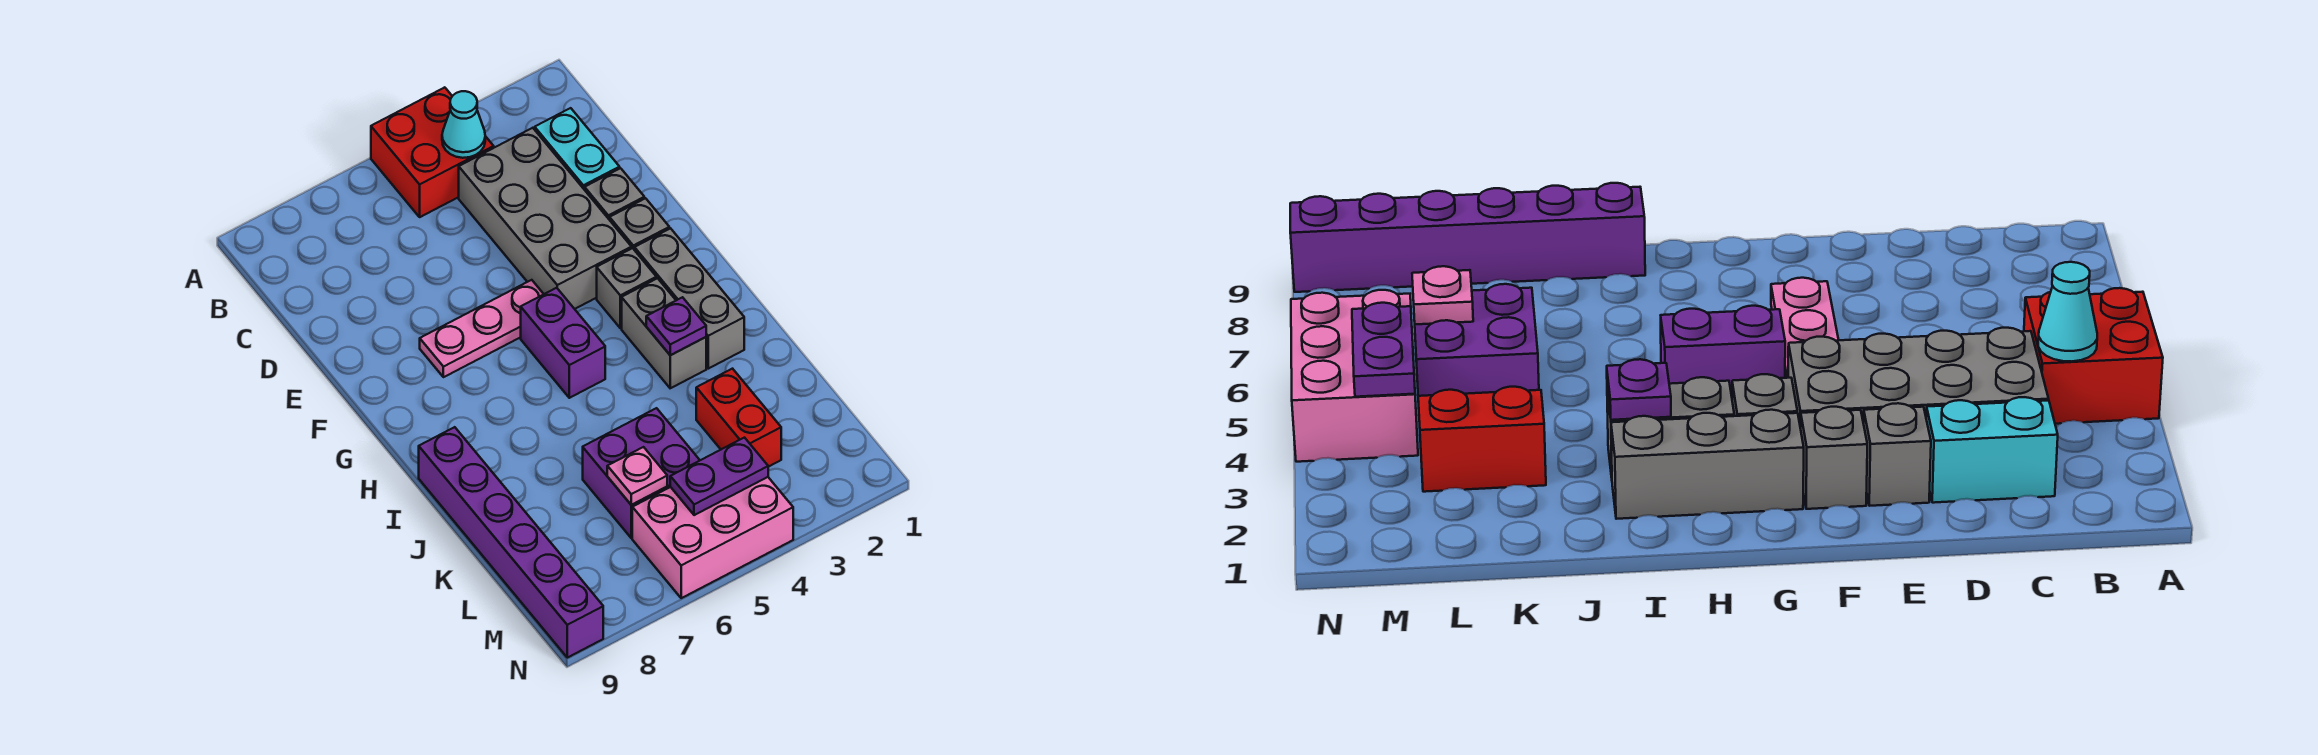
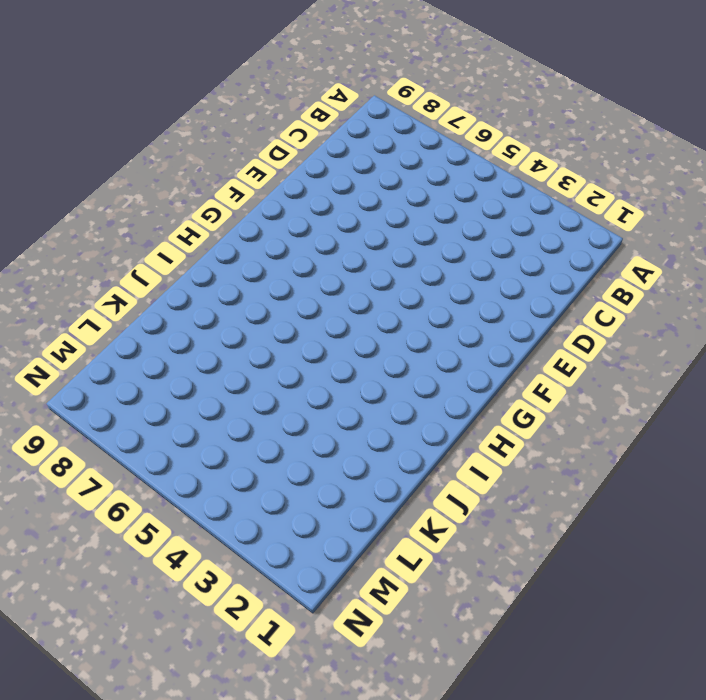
none -> red 2x2 brick [371,87,494,217]
none -> cyan 1x2 brick [535,108,620,190]
none -> grey 2x4 brick [459,128,631,309]

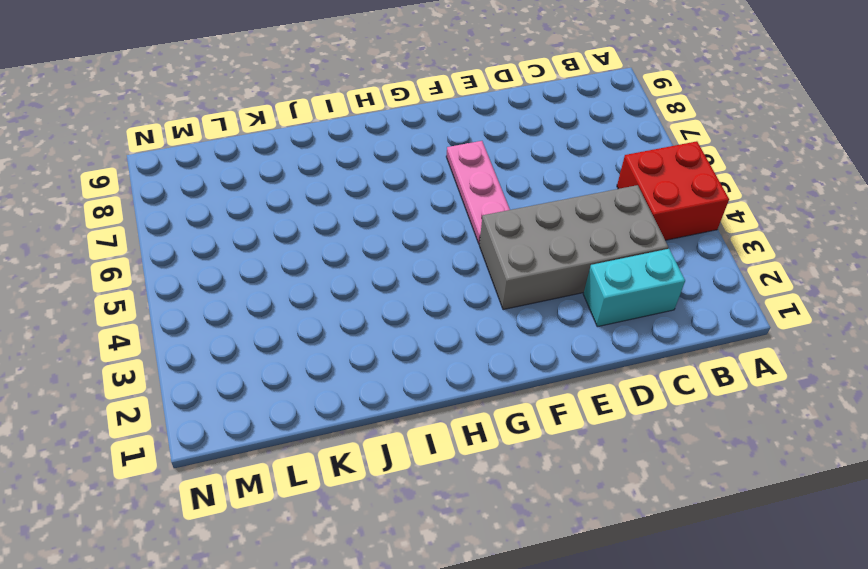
none -> grey 1x1 brick [585,168,644,220]
none -> grey 1x1 brick [610,198,669,250]
none -> grey 1x3 brick [635,228,744,369]

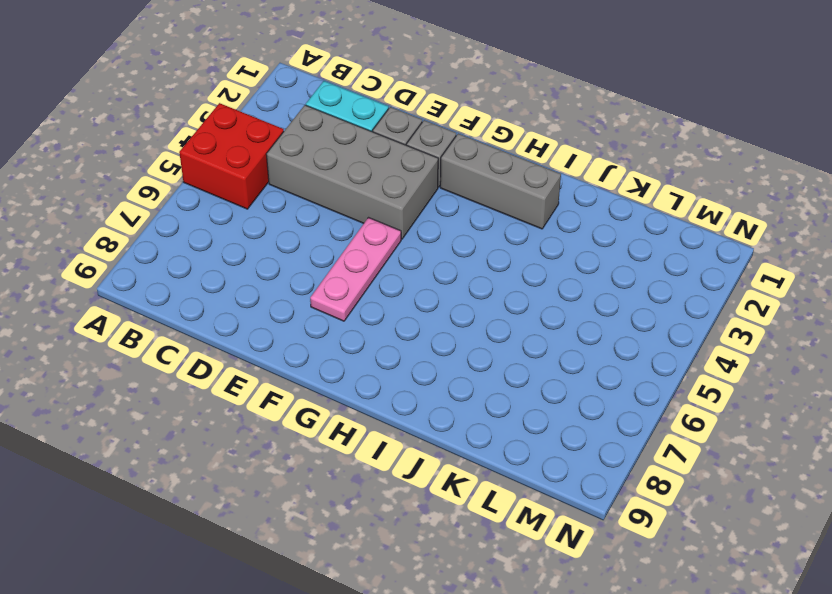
none -> grey 1x1 brick [597,248,656,328]
none -> purple 1x2 brick [521,288,605,398]
none -> grey 1x2 brick [622,278,706,388]

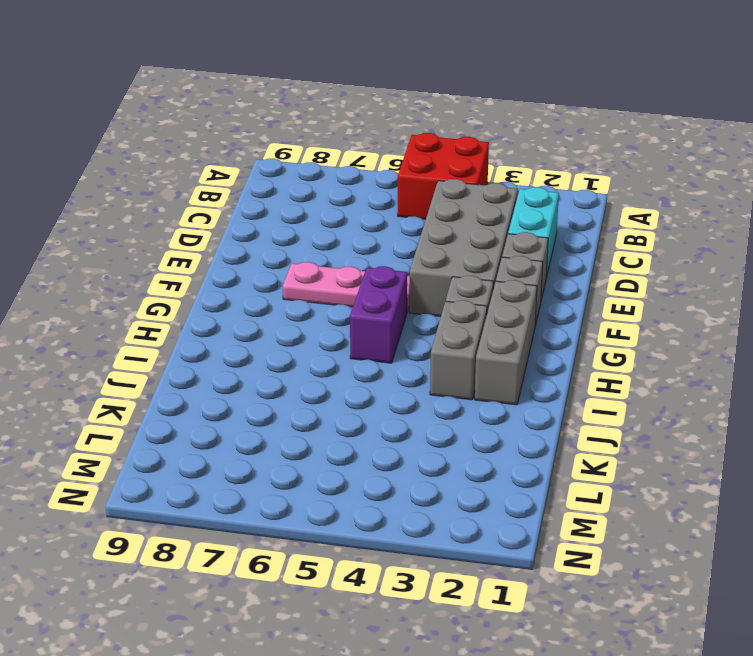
none -> purple 1x6 brick [419,427,603,658]
none -> red 1x2 brick [696,369,781,467]
none -> purple 2x2 brick [583,408,700,538]

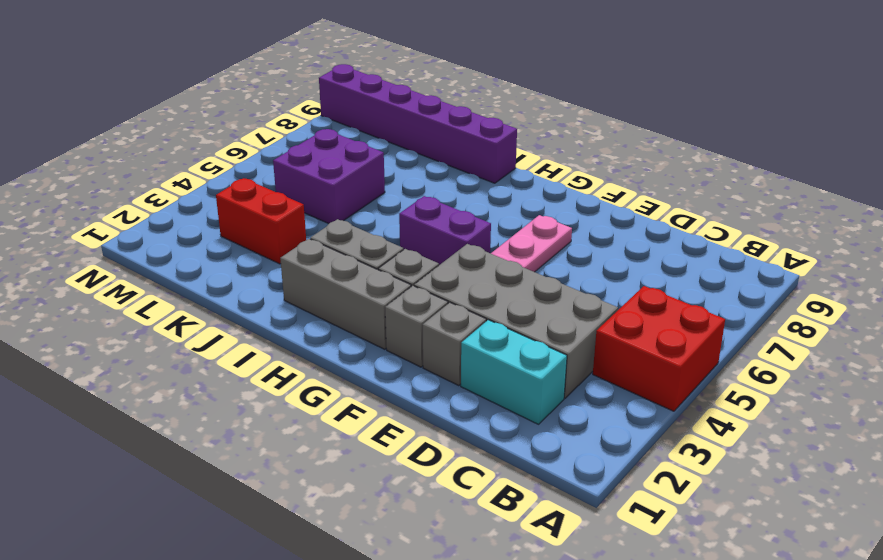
none -> pink 2x3 brick [632,477,793,598]
none -> cyan 1x1 cone [442,91,485,158]
none -> purple 1x1 plate [646,297,706,355]

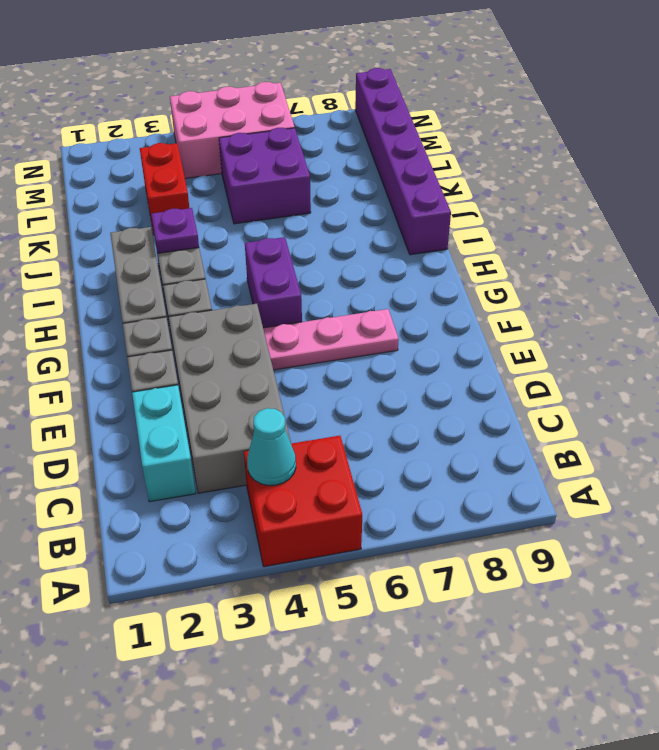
none -> pink 1x1 plate [607,447,667,505]
none -> purple 1x2 plate [670,438,768,515]

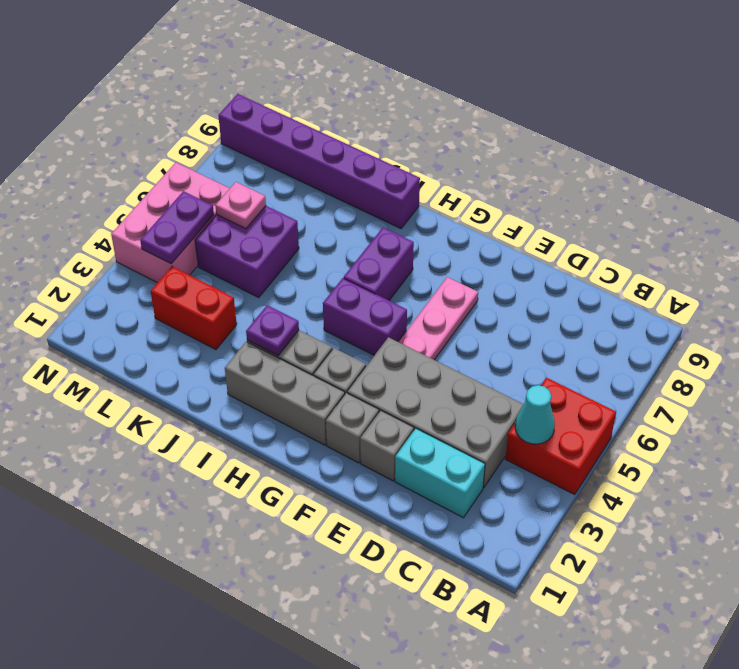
purple 1x2 brick [344,227,414,300] -> none

